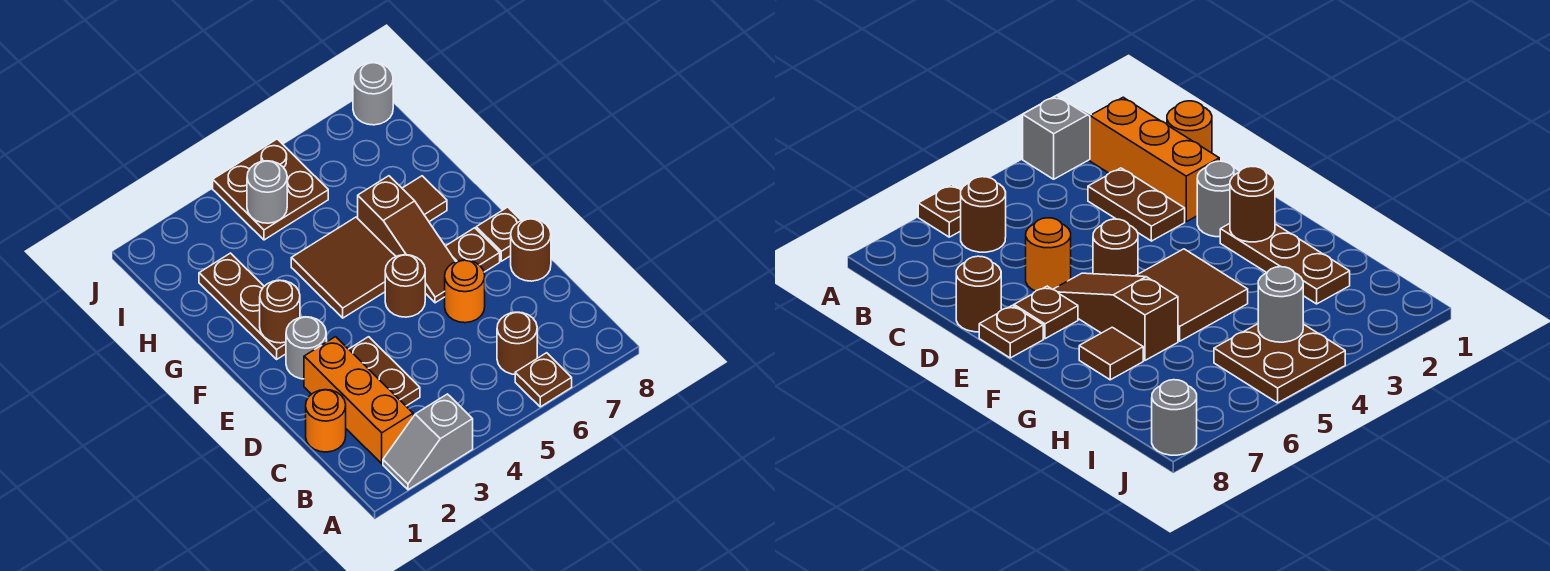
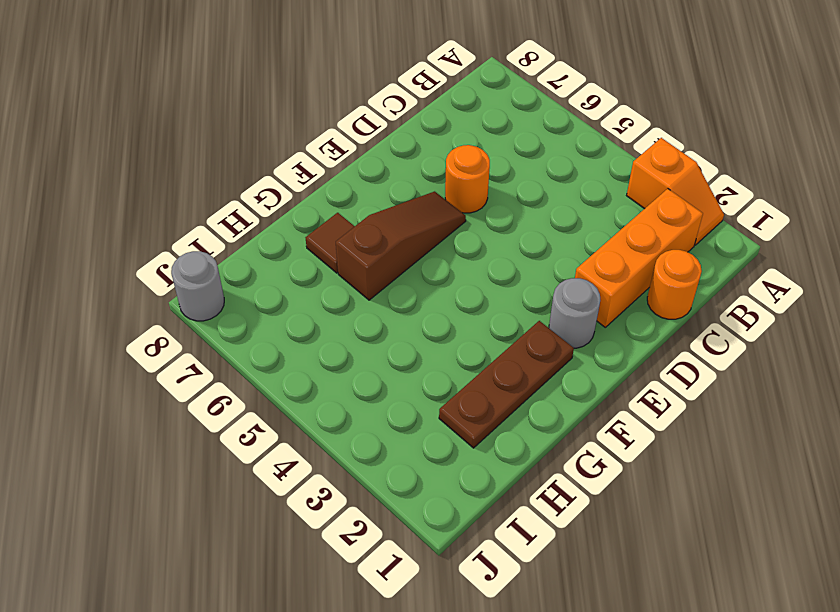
orange 1x2 slope [627,138,724,245] -> grey 1x2 slope [383,394,473,490]
none -> brown 1x1 plate [515,353,572,407]
none -> brown 1x1 round brick [497,312,537,374]
none -> brown 1x2 plate [349,337,420,406]

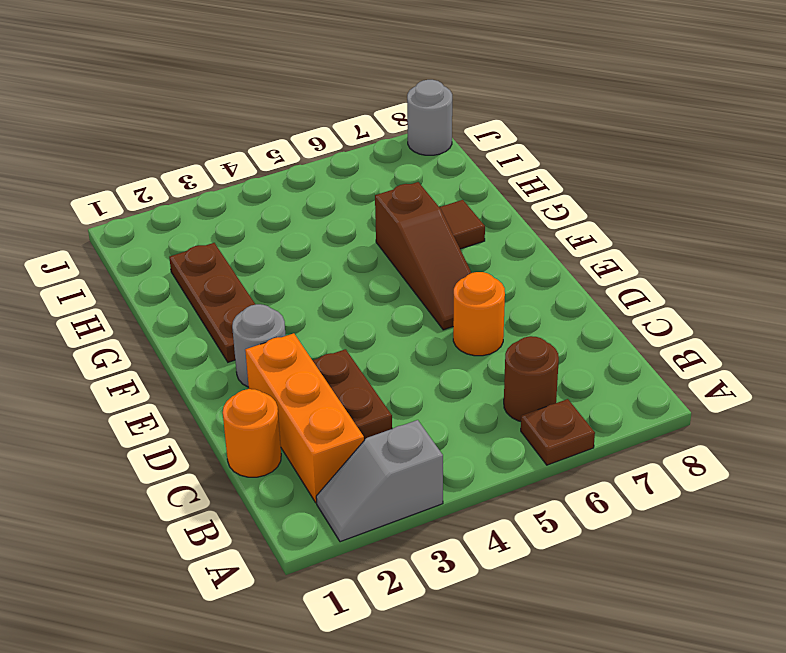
none -> brown 1x1 round brick [511,219,551,281]
none -> brown 1x1 round brick [385,255,425,317]
none -> brown 1x1 plate [446,228,500,272]

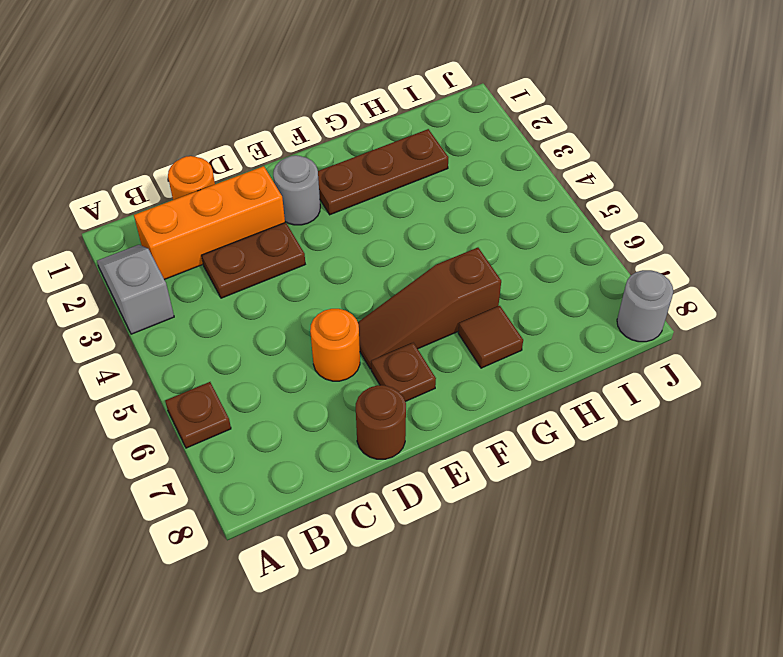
none -> brown 1x1 round brick [497,312,537,374]
none -> brown 1x1 round brick [385,255,425,317]
none -> brown 1x1 plate [476,207,521,261]

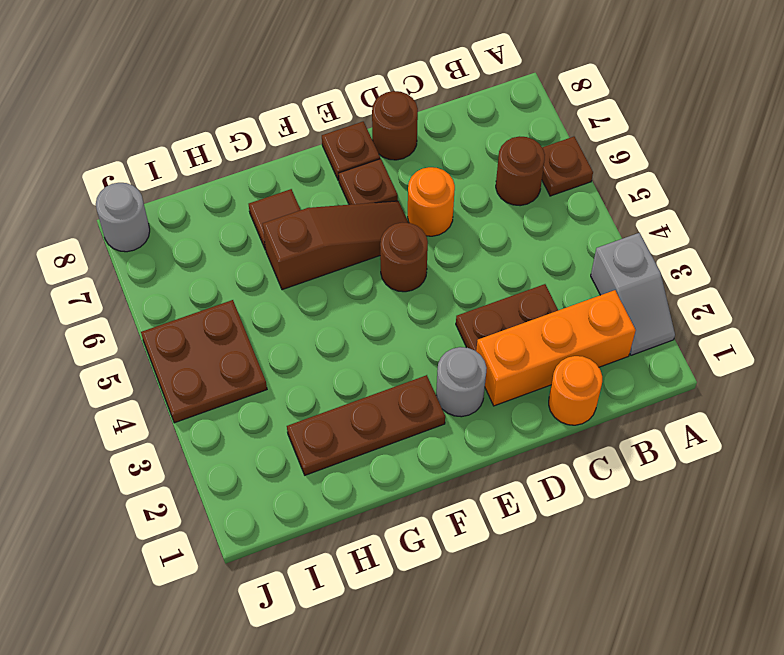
none -> brown 2x2 tile [291,217,396,318]
none -> brown 1x1 round brick [260,280,300,343]
none -> grey 1x1 round brick [247,161,287,223]

